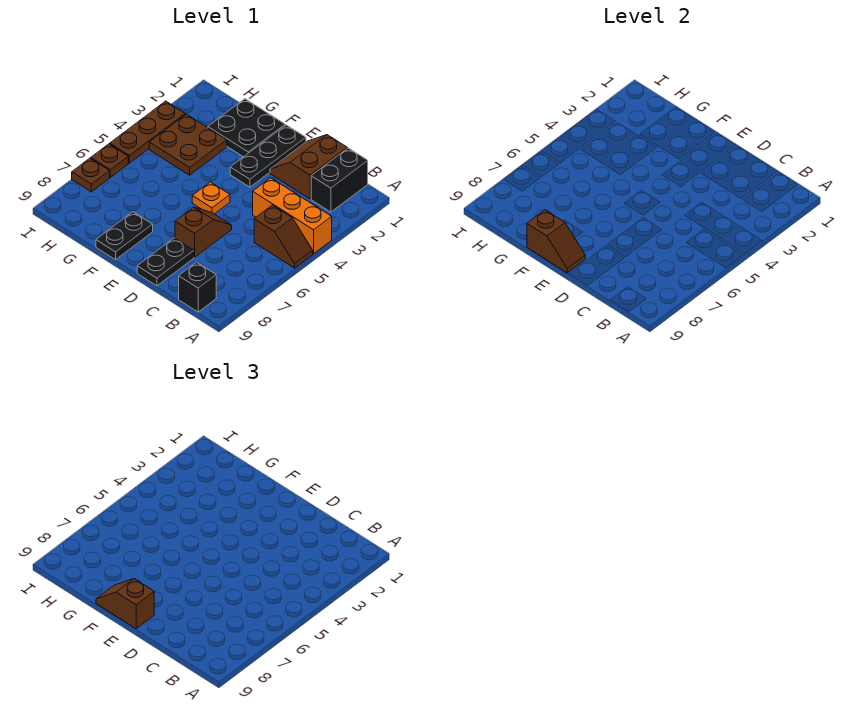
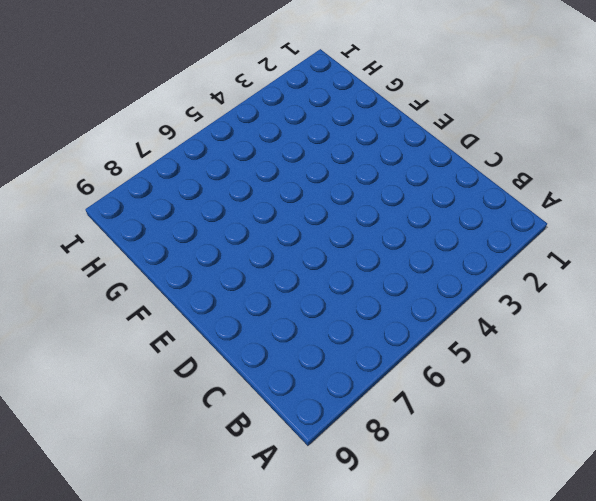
none -> orange 1x3 brick [253,178,332,254]
none -> brown 1x2 slope [254,205,313,268]
none -> black 1x2 brick [311,148,368,212]

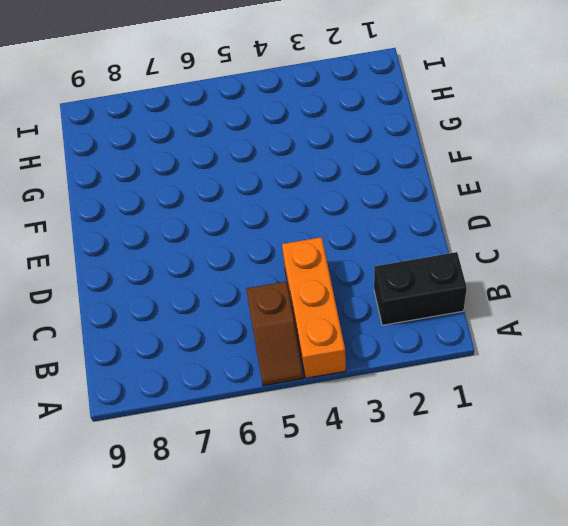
none -> black 1x1 brick [179,262,216,312]
none -> brown 2x2 slope [270,135,347,199]
none -> brown 1x2 slope [175,207,232,257]

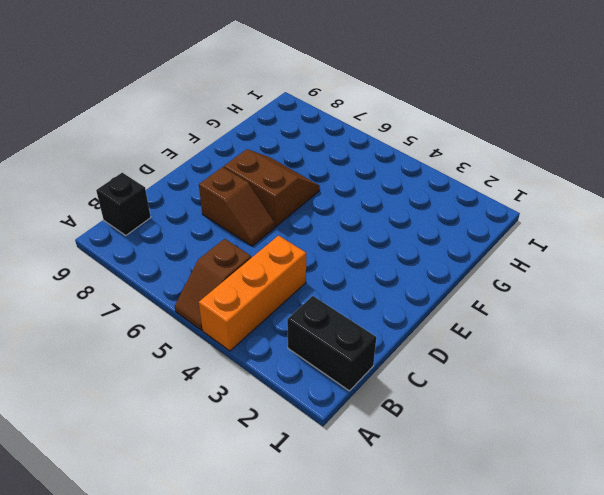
brown 2x2 slope [224,149,320,227] -> brown 2x2 slope moved to [270,135,347,199]
none -> black 1x2 plate [137,238,194,286]
none -> black 1x3 plate [230,125,306,187]
none -> orange 1x1 plate [192,182,230,214]

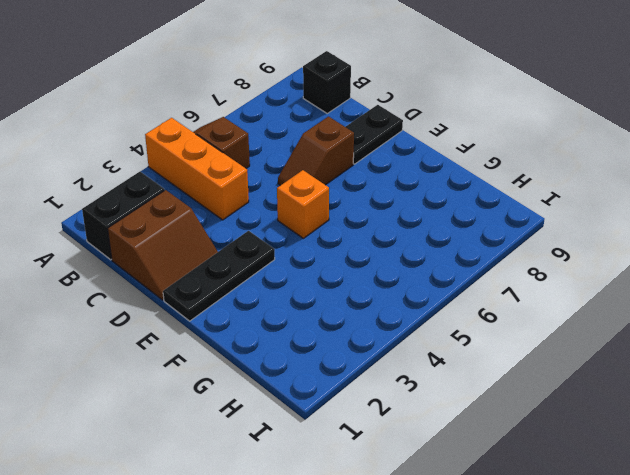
orange 1x1 brick [277,170,329,238] -> orange 1x1 plate [192,182,230,214]
none -> black 2x2 plate [208,99,285,157]
none -> black 1x2 plate [96,212,153,260]
none -> brown 2x2 plate [149,114,227,175]

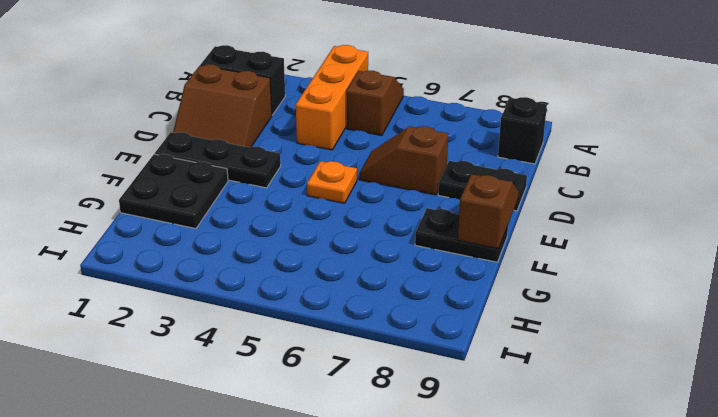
none -> brown 2x2 plate [149,114,227,175]
none -> brown 1x3 plate [110,101,185,163]
none -> brown 1x1 plate [91,144,128,177]

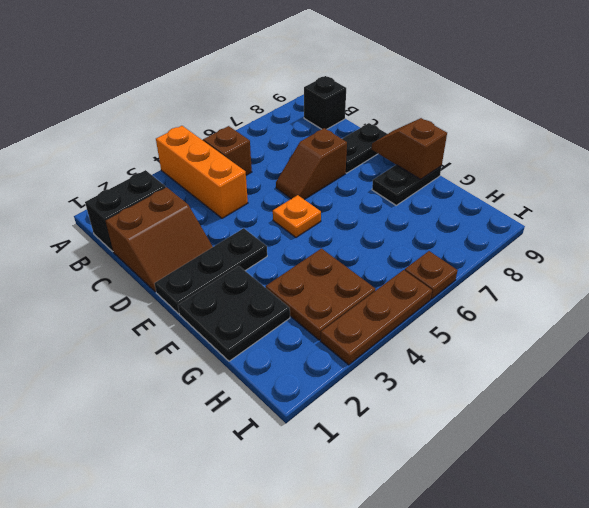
none -> brown 1x1 plate [72,158,110,192]
none -> brown 1x2 slope [96,579,154,629]

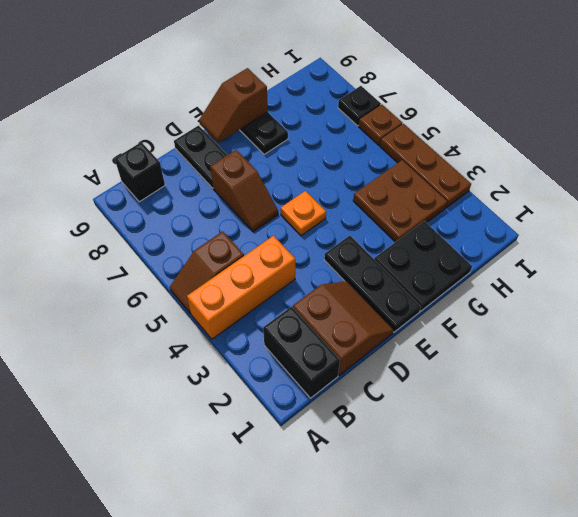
black 1x1 plate [338,86,381,126] -> brown 1x1 plate [72,158,110,192]
none -> brown 1x2 slope [96,579,154,629]

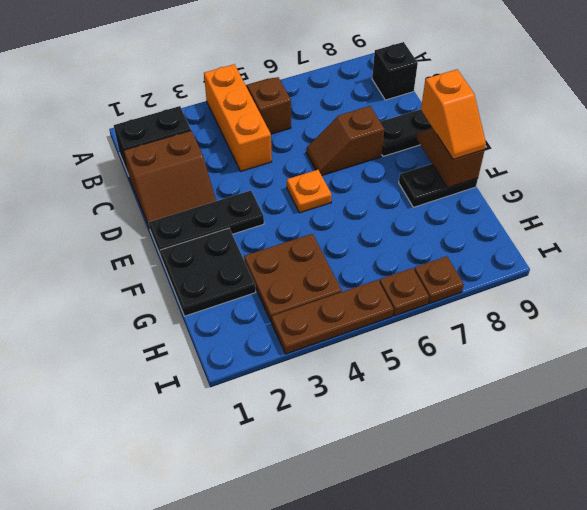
orange 1x2 slope [421,69,486,159] -> brown 1x2 slope [96,579,154,629]

